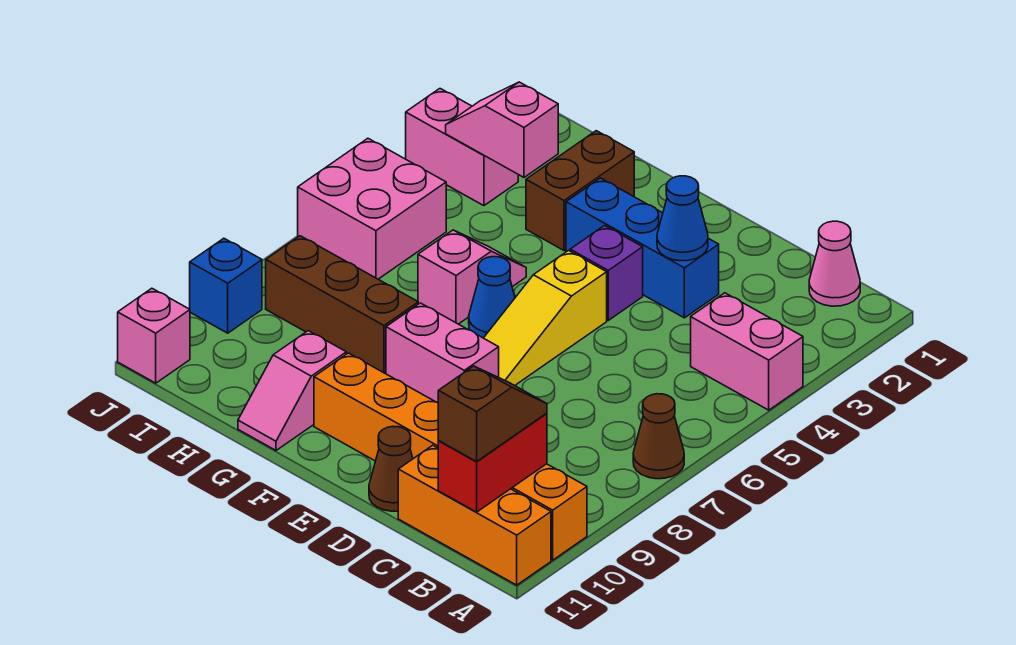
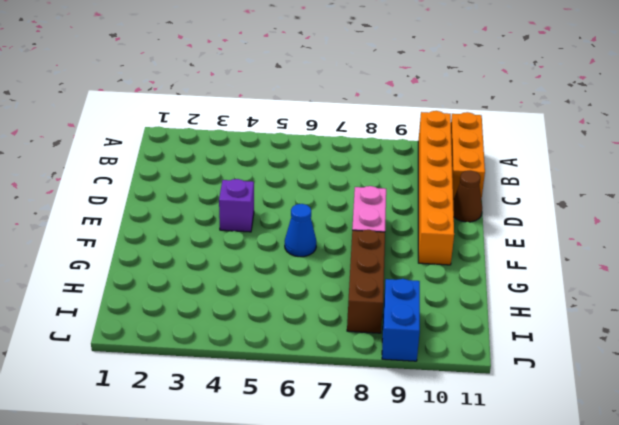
blue 1x2 brick [382,279,420,361] -> blue 1x1 brick [190,238,262,333]
none -> pink 1x2 brick [691,293,803,410]
none -> brown 1x1 cone [633,394,684,479]
none -> pink 1x1 cone [809,221,860,306]

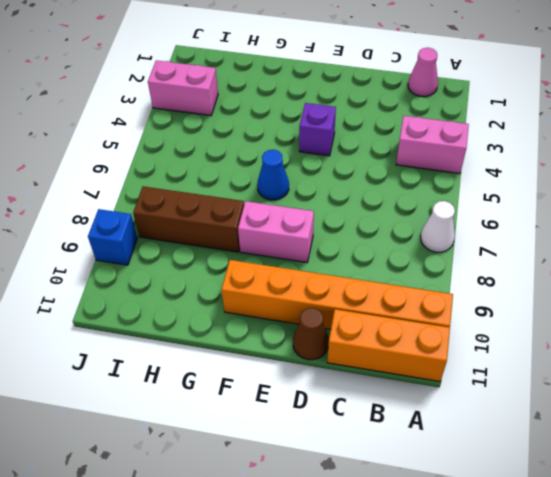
white 1x1 cone [421,201,455,252] -> brown 1x1 cone [633,394,684,479]
none -> blue 1x3 brick [566,178,719,318]
none -> yellow 1x3 slope [484,251,607,386]
none -> brown 1x2 brick [526,131,634,251]

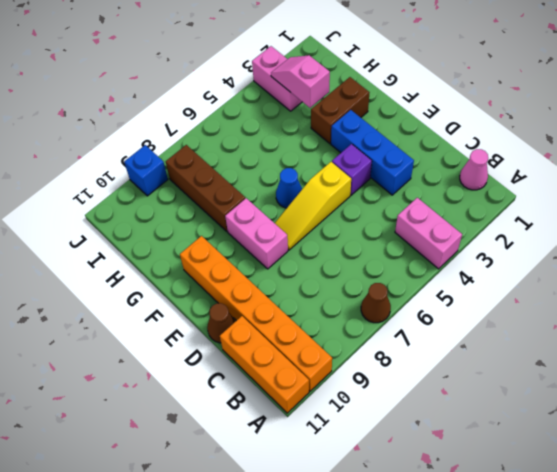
none -> pink 1x2 slope [418,230,526,324]
none -> pink 1x2 slope [238,331,346,450]
none -> pink 2x2 brick [298,138,446,279]

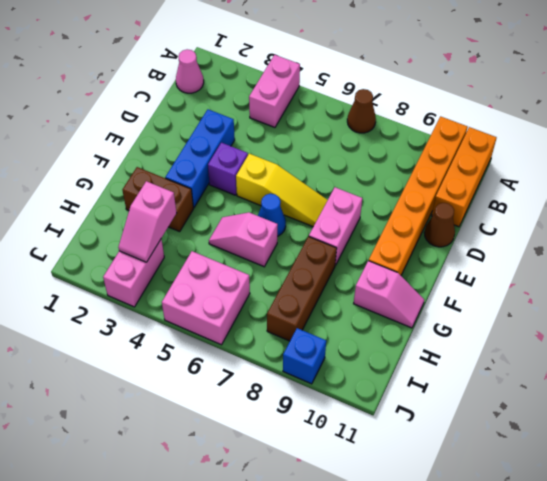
none -> pink 1x1 brick [118,288,190,383]
none -> red 1x2 brick [438,413,547,512]
none -> blue 1x1 cone [657,176,708,261]

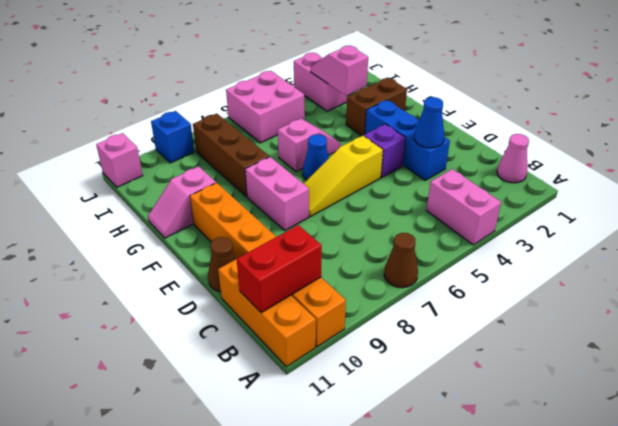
none -> brown 1x2 slope [438,366,547,461]

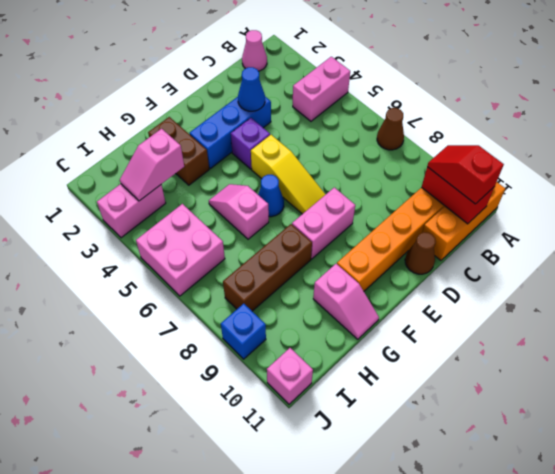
red 1x2 slope [427,145,504,204] -> brown 1x2 slope [438,366,547,461]

